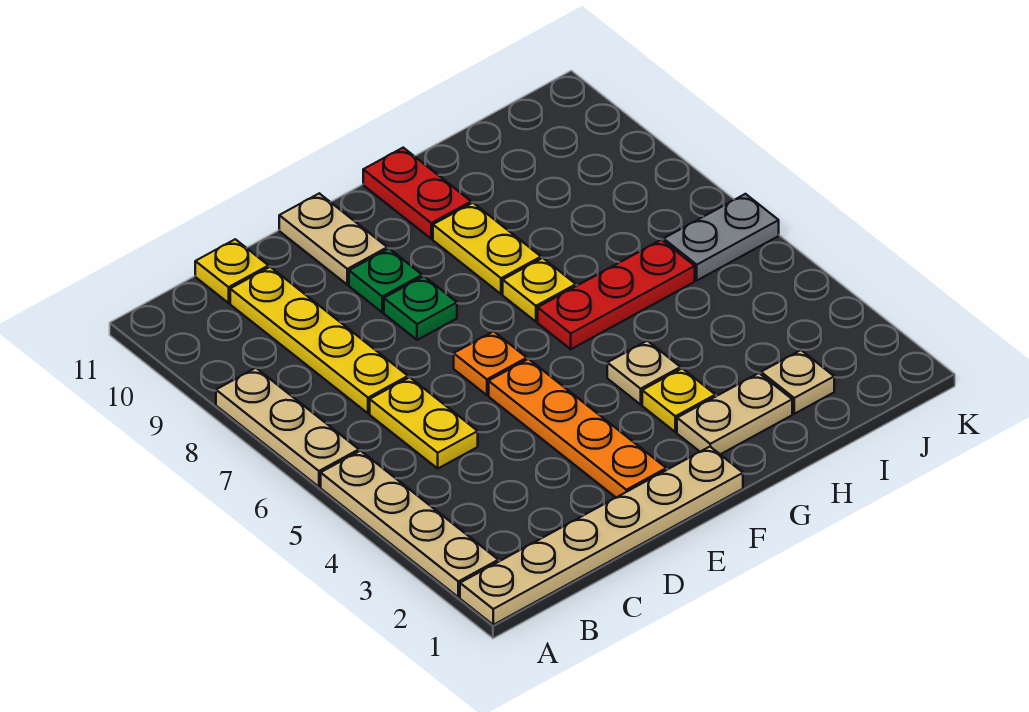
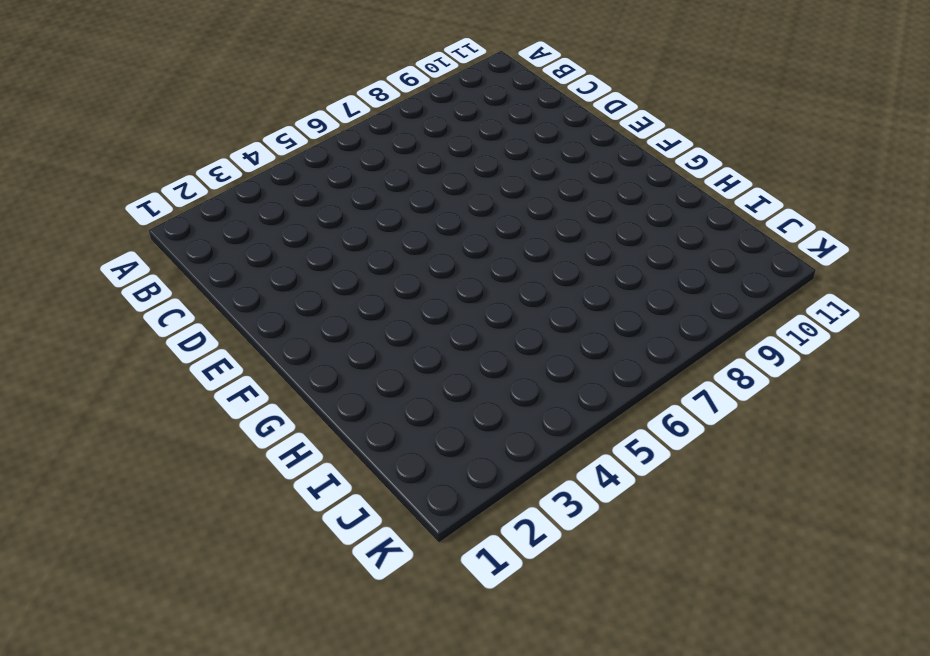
none -> tan 1x6 plate [460,447,743,625]
none -> tan 1x4 plate [321,451,498,597]
none -> tan 1x3 plate [216,368,359,487]

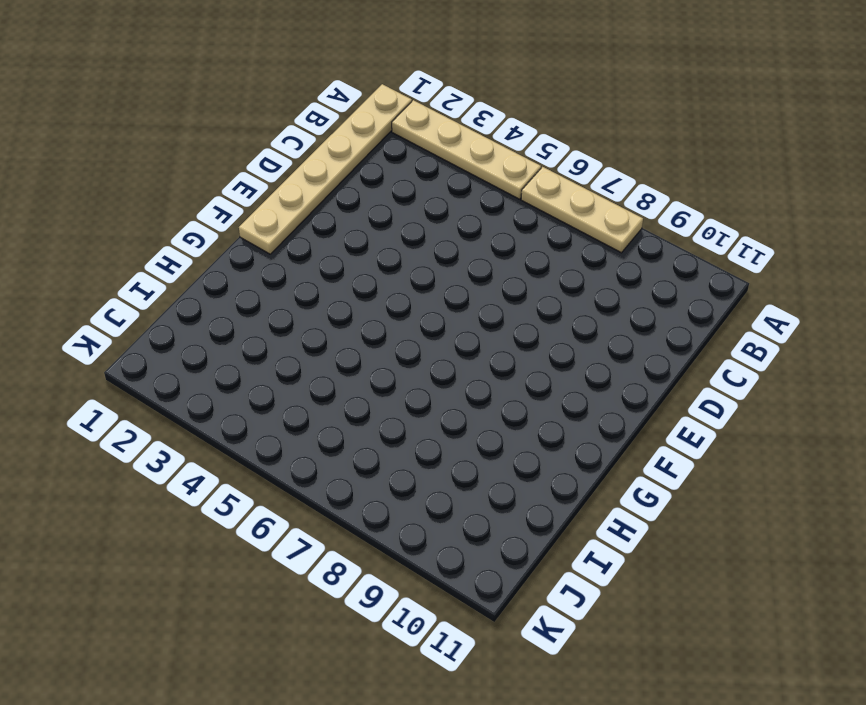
none -> yellow 1x2 plate [370,377,478,468]
none -> yellow 1x4 plate [230,267,408,413]
none -> yellow 1x1 plate [195,239,269,303]

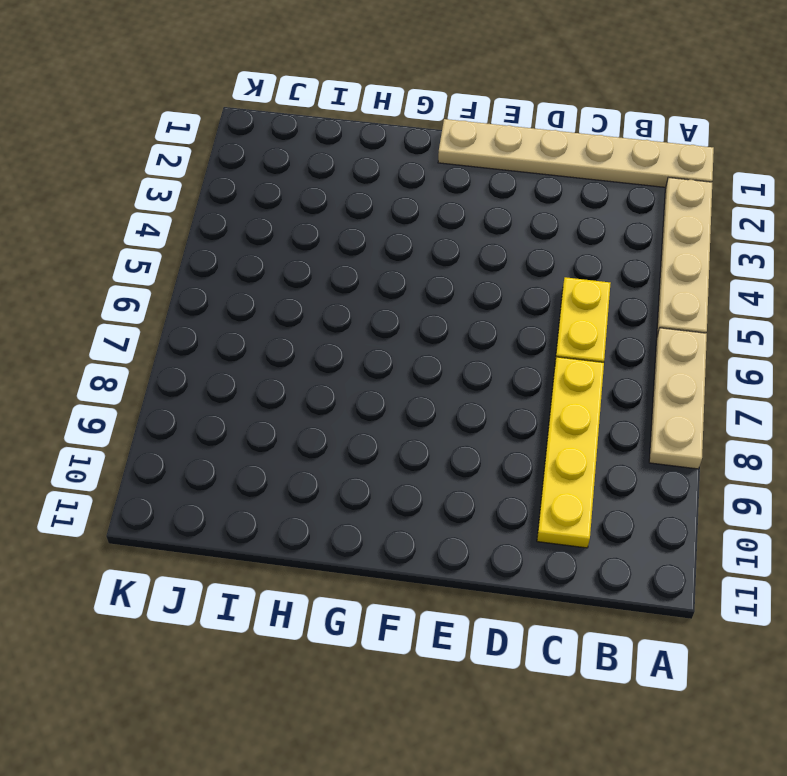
none -> yellow 1x1 plate [195,239,269,303]
none -> orange 1x4 plate [489,359,666,498]
none -> orange 1x1 plate [454,331,527,395]

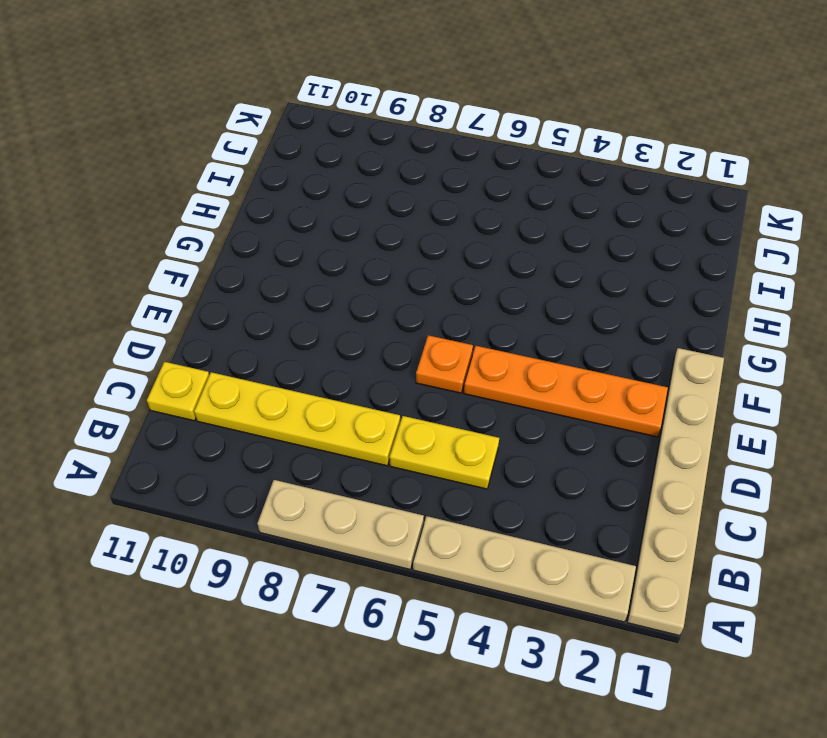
none -> green 1x1 plate [384,276,457,340]
none -> green 1x1 plate [349,249,422,312]
none -> tan 1x2 plate [279,193,387,285]

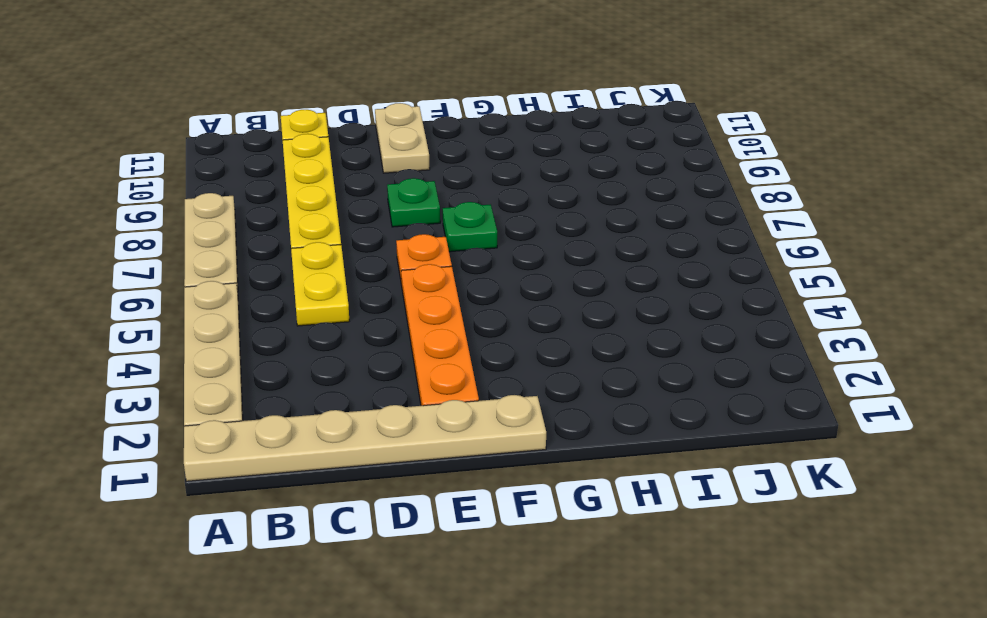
green 1x1 plate [443,202,497,252] -> green 1x1 plate moved to [349,249,422,312]
none -> tan 1x2 plate [677,373,792,455]
none -> yellow 1x1 plate [642,368,715,432]
none -> tan 1x1 plate [607,341,681,404]

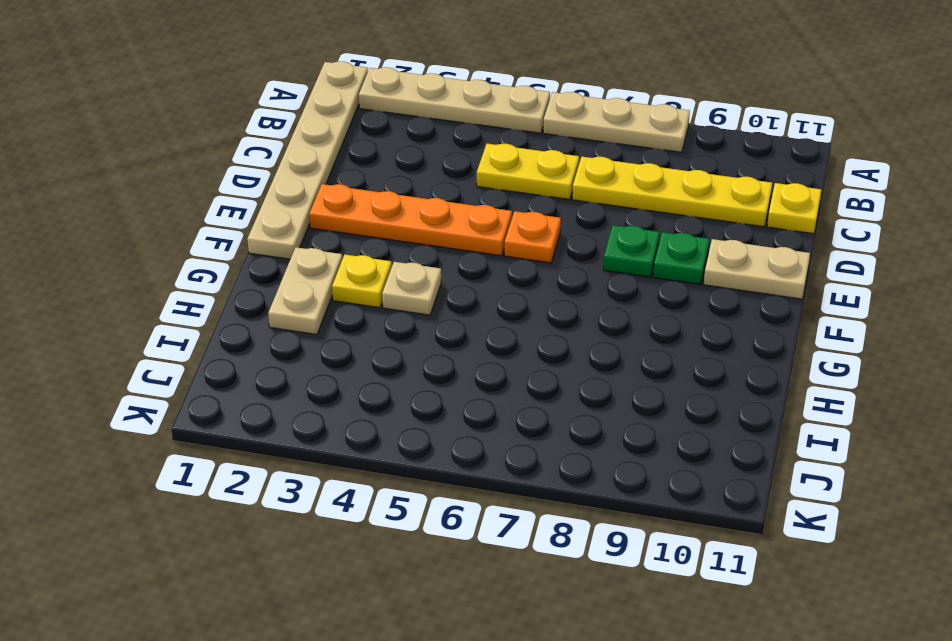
none -> red 1x3 plate [538,240,695,349]
none -> yellow 1x1 plate [503,258,576,322]
none -> yellow 1x2 plate [433,203,541,294]

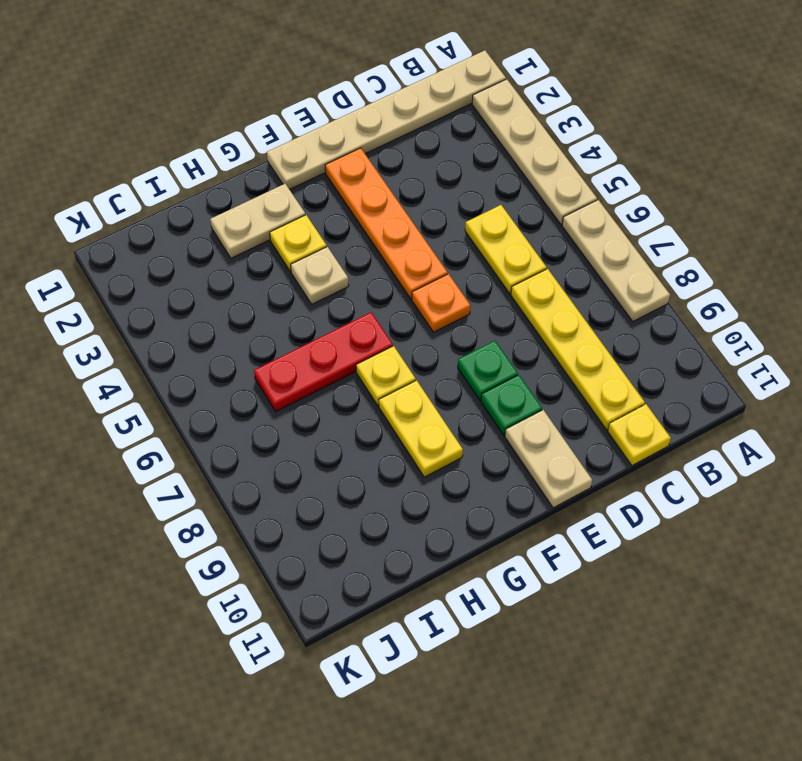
none -> red 1x2 plate [363,148,471,239]
none -> tan 1x1 plate [761,350,834,414]
none -> grey 1x2 plate [664,194,779,280]

